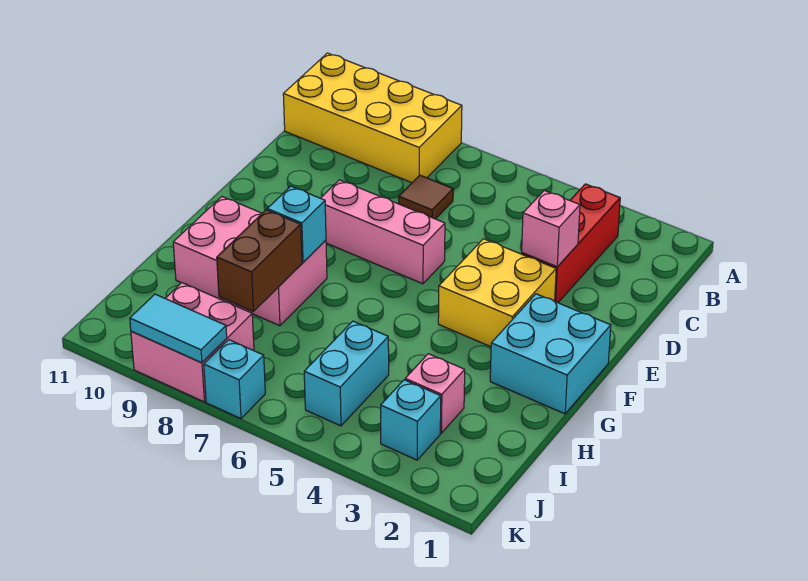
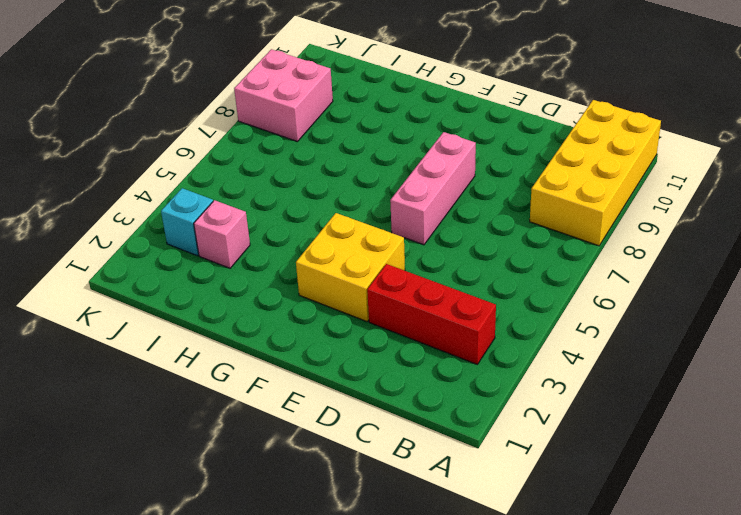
none -> brown 1x1 tile [399,175,453,219]
none -> cyan 2x2 brick [490,294,611,414]
none -> pink 2x3 brick [173,197,327,326]

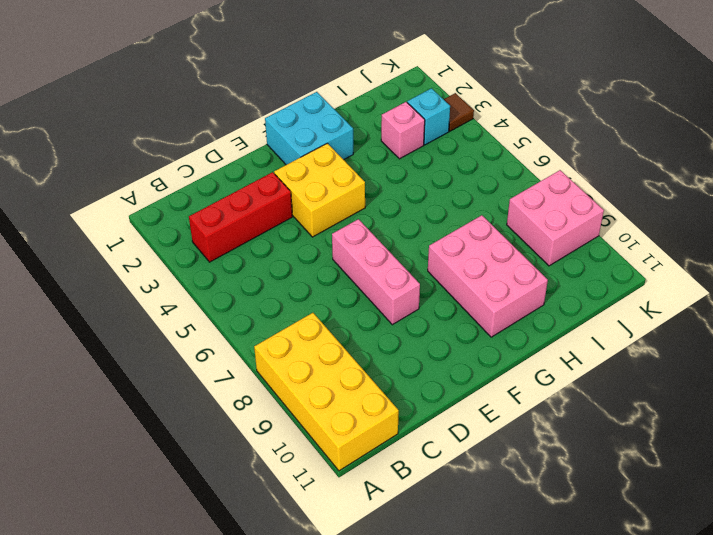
brown 1x1 tile [444,93,474,131] -> brown 1x1 tile moved to [399,175,453,219]
none -> cyan 1x2 brick [304,321,389,426]
none -> cyan 1x1 brick [204,340,265,419]
none -> pink 1x1 brick [522,190,580,267]

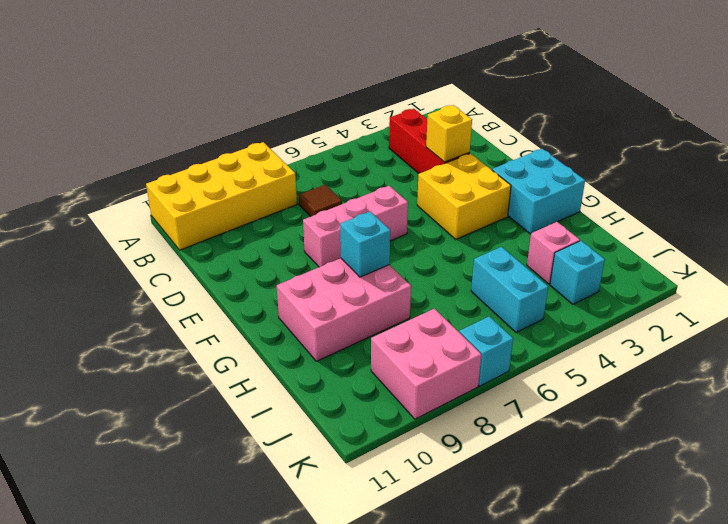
yellow 1x1 brick [426,105,472,162] -> pink 1x1 brick [522,190,580,267]
none -> brown 1x2 brick [217,210,302,311]
none -> cyan 1x2 tile [130,294,227,363]

